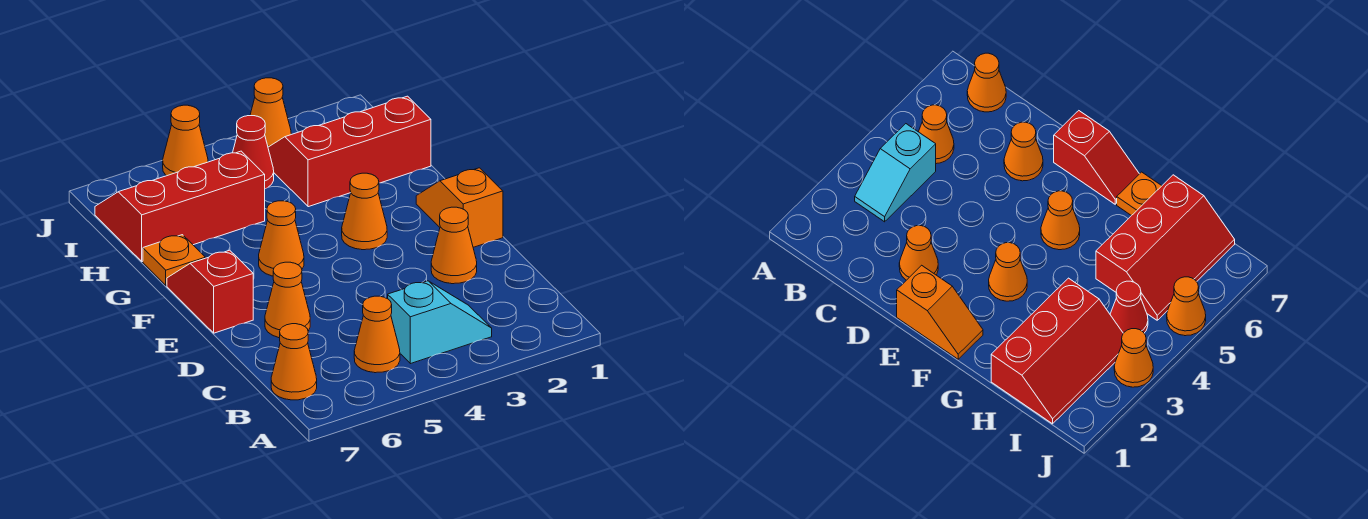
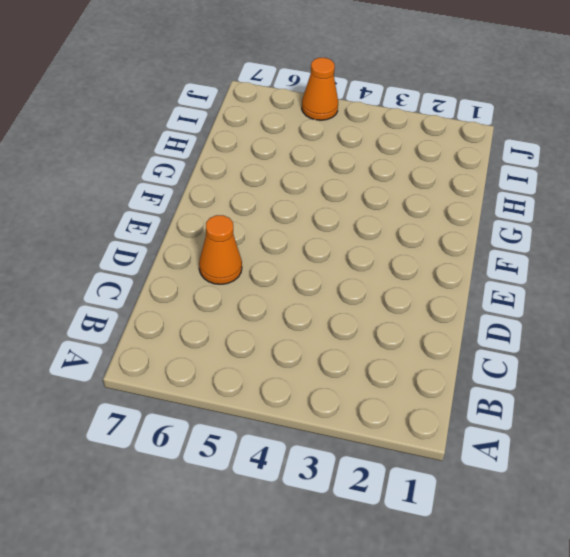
none -> cyan 1x2 slope [388,281,492,364]
none -> orange 1x1 cone [354,296,400,373]
none -> orange 1x1 cone [271,324,317,400]

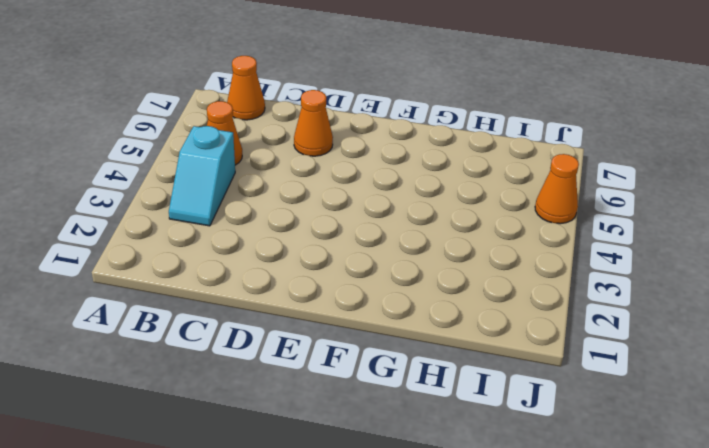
none -> orange 1x1 cone [431,207,477,284]
none -> orange 1x2 slope [416,168,503,247]
none -> red 1x2 slope [167,250,253,333]

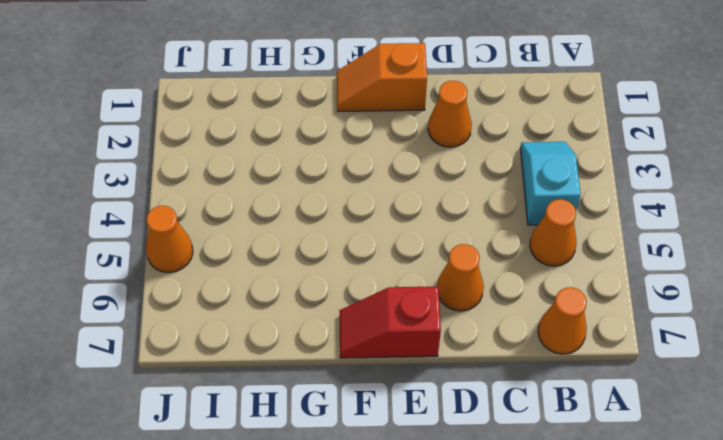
none -> orange 1x1 cone [342,173,387,250]
none -> orange 1x1 cone [259,201,304,276]
none -> orange 1x1 plate [143,235,205,285]

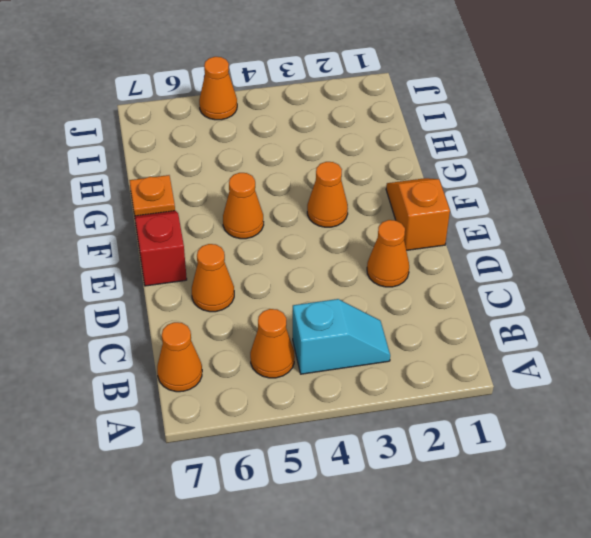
none -> red 2x3 slope [268,96,431,207]
none -> red 2x3 slope [95,151,265,262]
none -> red 1x1 cone [233,116,274,189]

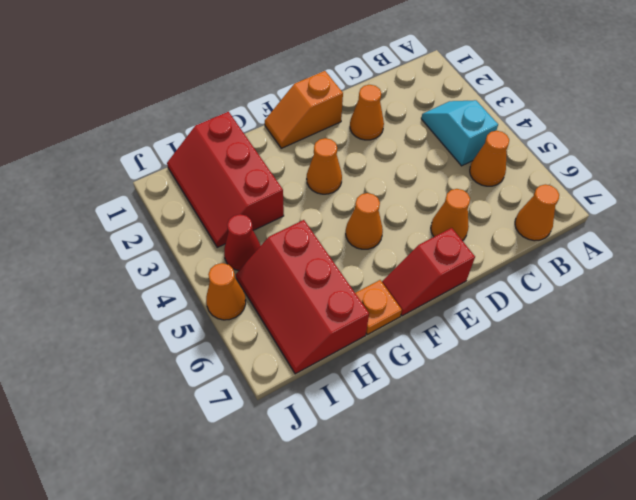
none -> orange 1x1 cone [250,78,291,147]

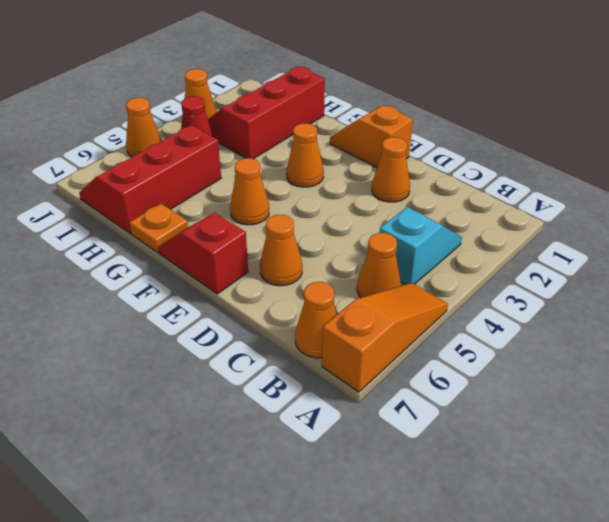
orange 1x3 slope [322,283,448,392] -> none

